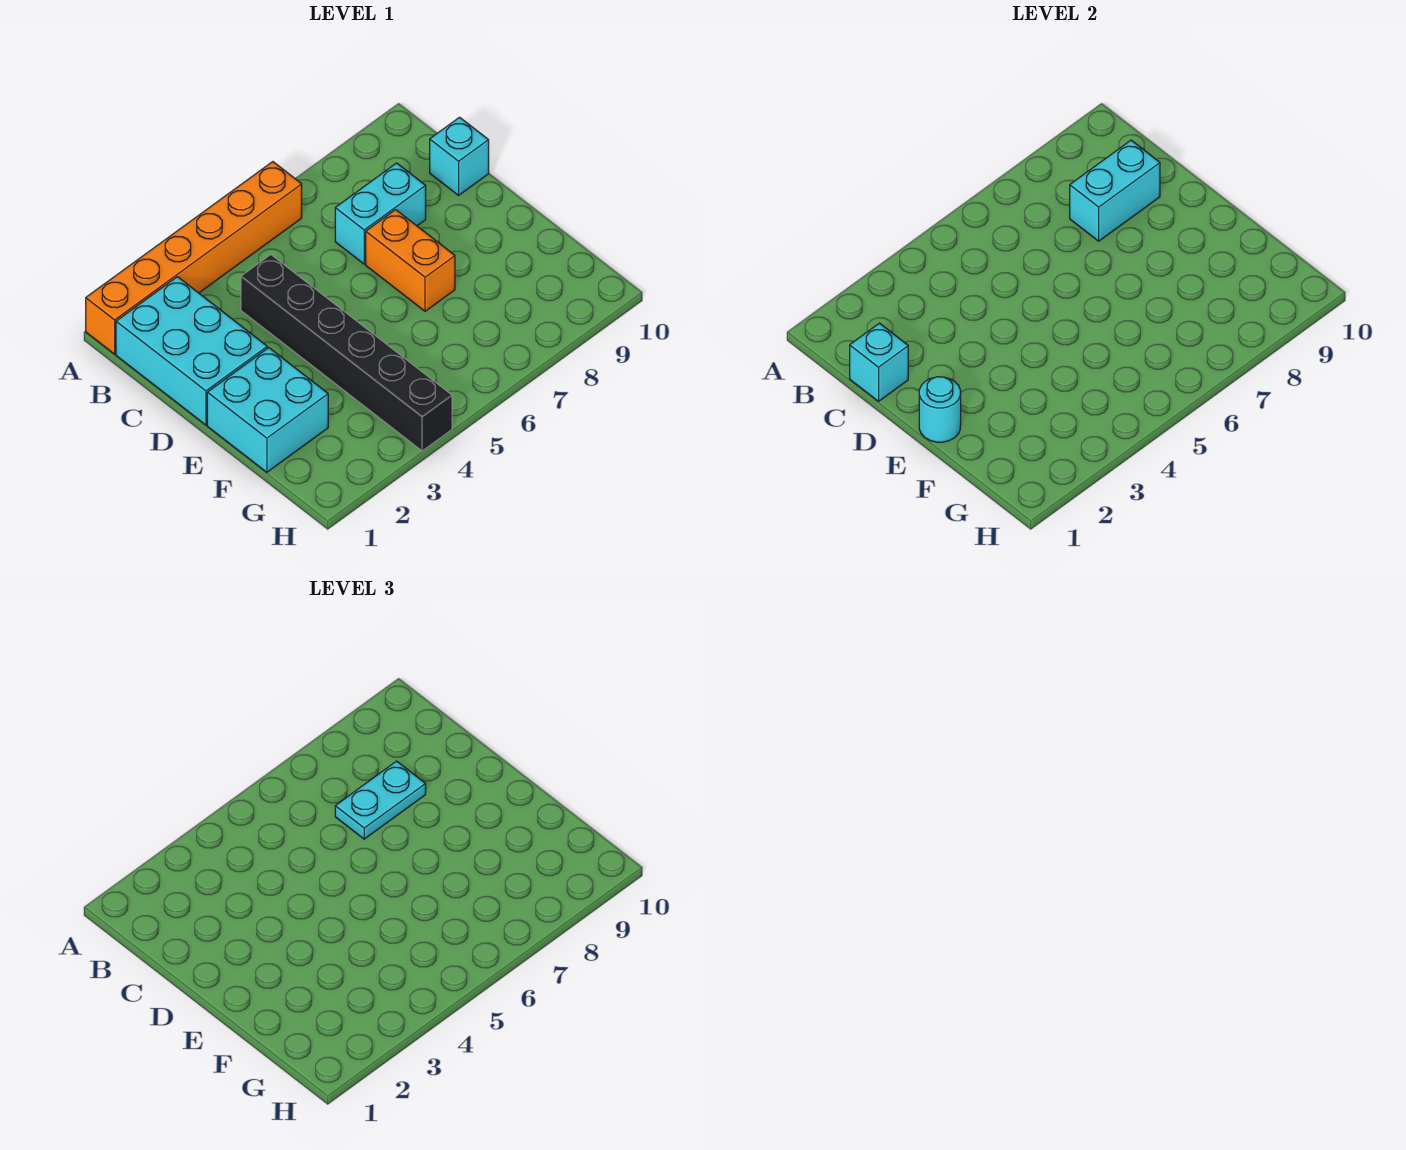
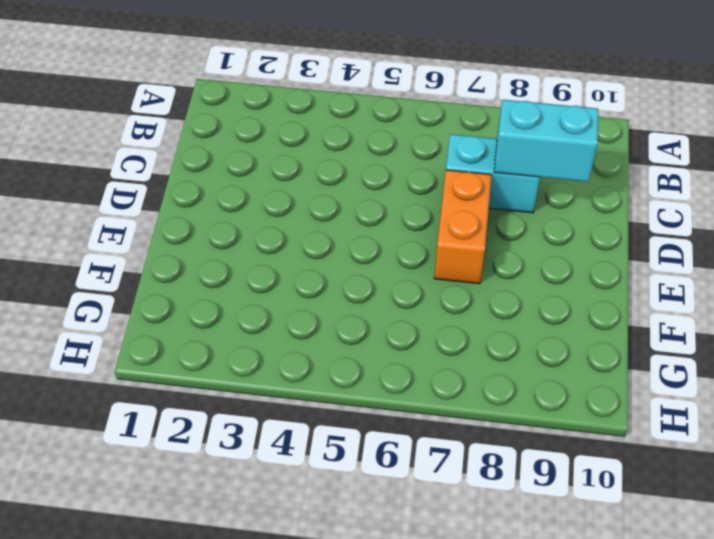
none -> orange 1x6 brick [86,162,302,354]
none -> cyan 2x3 brick [116,277,267,425]

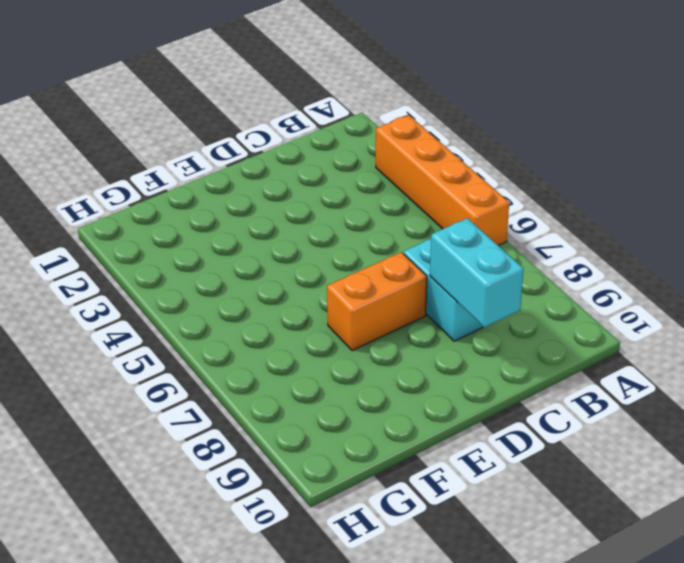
orange 1x4 brick [376,115,509,246] -> orange 1x6 brick [86,162,302,354]
none -> cyan 2x3 brick [116,277,267,425]
none -> black 1x6 brick [241,255,452,451]

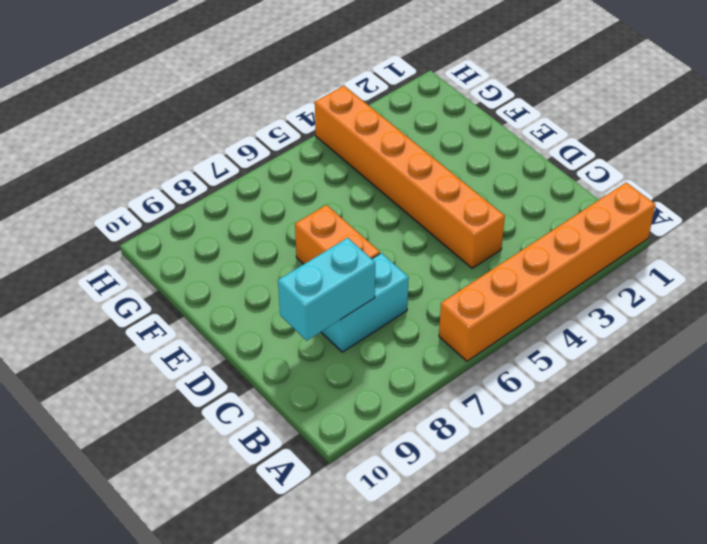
orange 1x6 brick [315,86,505,268] -> black 1x6 brick [241,255,452,451]
none -> cyan 2x3 brick [116,277,267,425]
none -> cyan 1x1 brick [430,117,489,195]

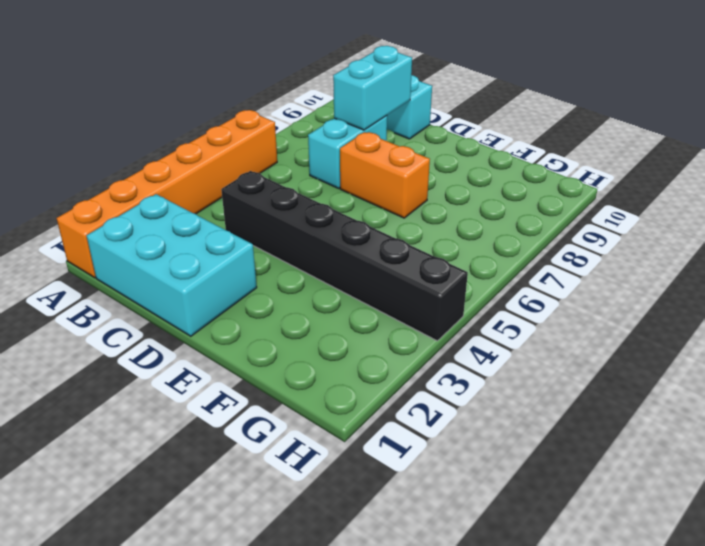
none -> cyan 2x2 brick [207,348,328,472]
none -> cyan 1x1 brick [850,323,908,401]

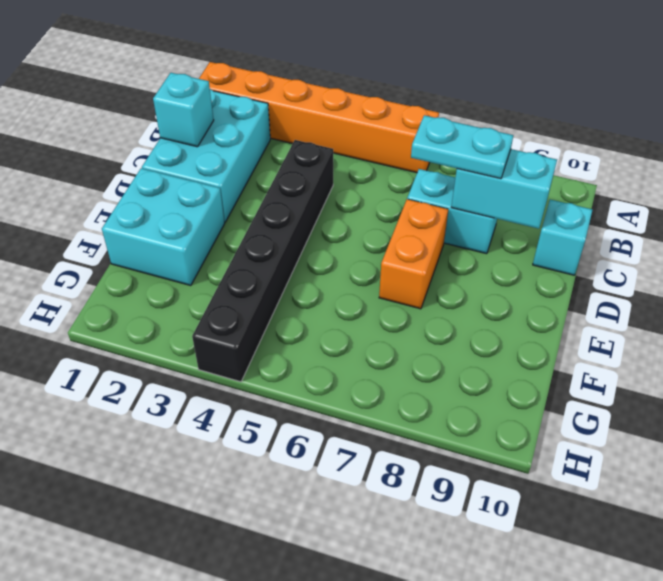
none -> cyan 1x1 round brick [919,377,961,442]

